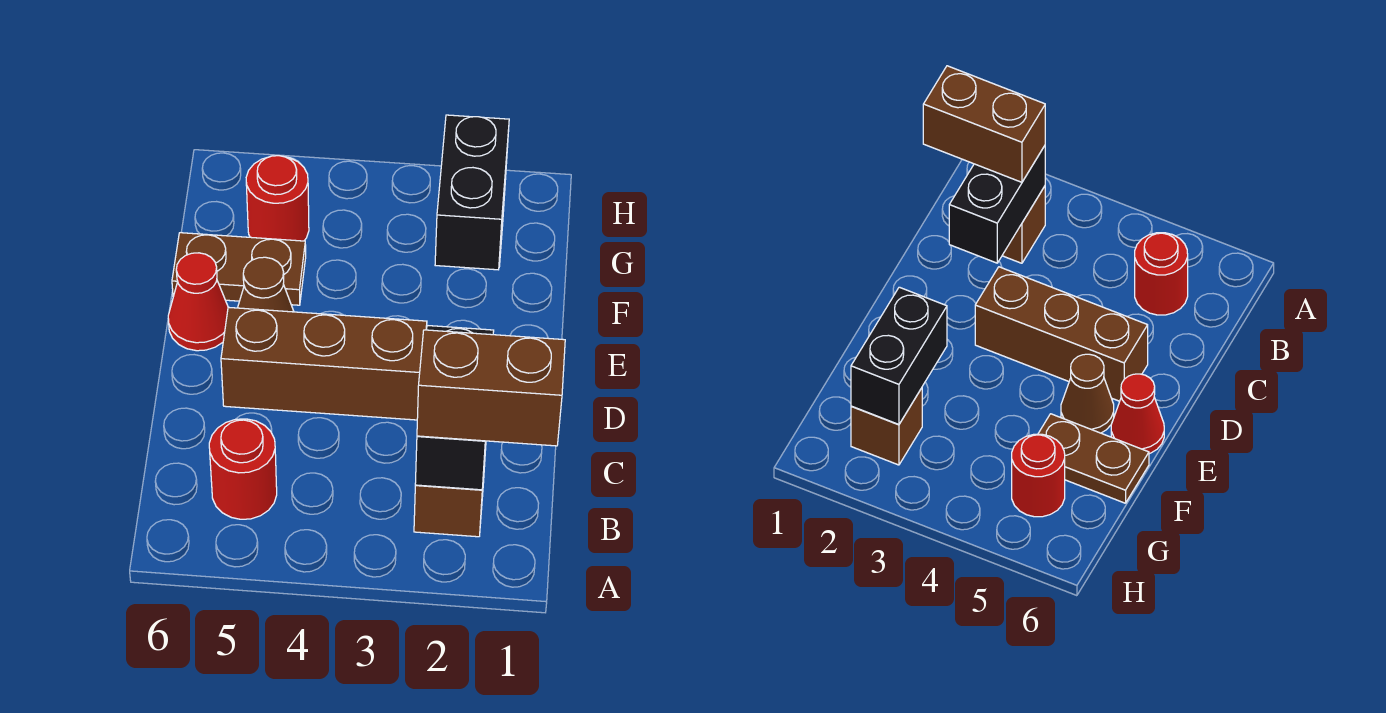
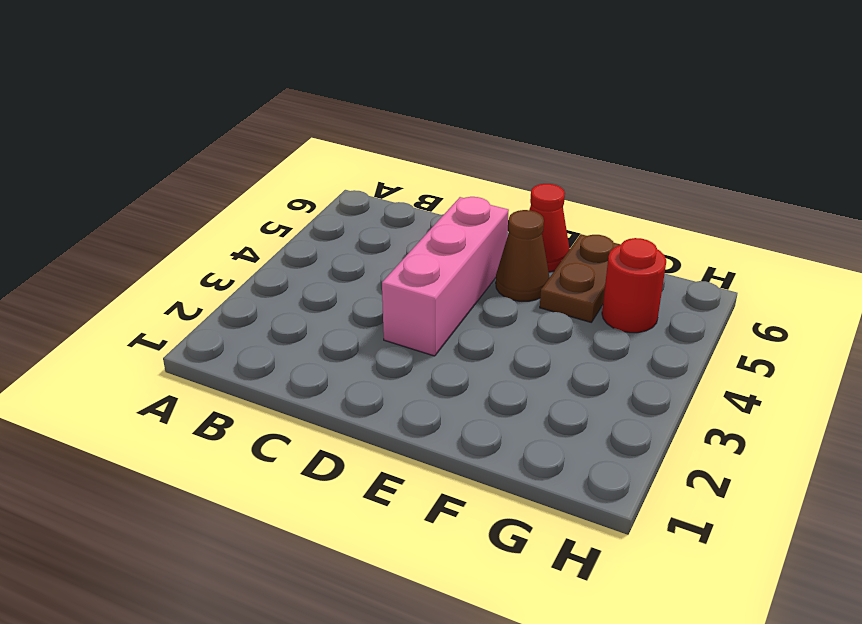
pink 1x3 brick [382,197,509,356] -> brown 1x3 brick [221,307,427,420]
none -> brown 1x1 brick [414,448,486,537]
none -> red 1x1 round brick [209,419,277,519]

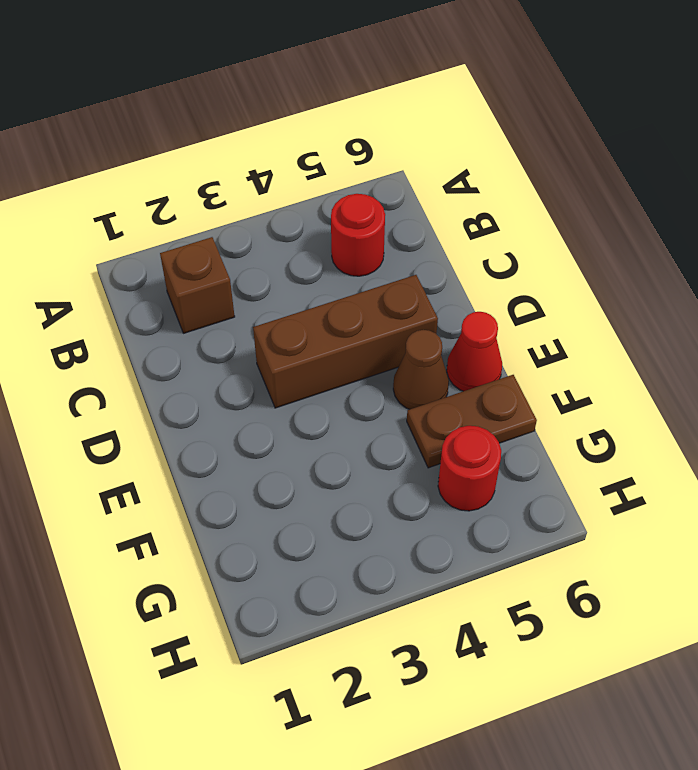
none -> brown 1x1 brick [851,388,922,465]
none -> black 1x2 brick [415,325,494,490]

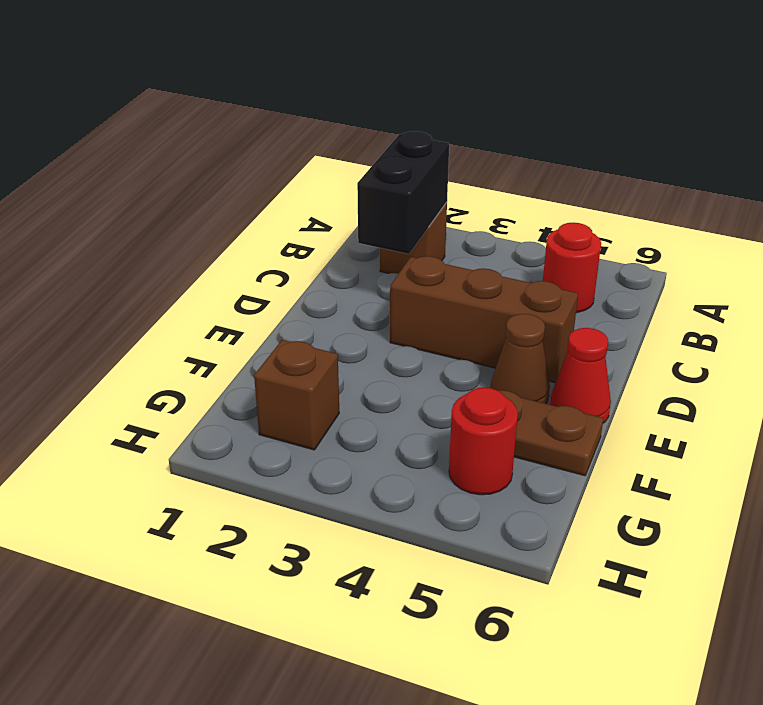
none -> black 1x2 brick [435,115,509,270]
none -> brown 1x2 brick [417,330,565,446]

